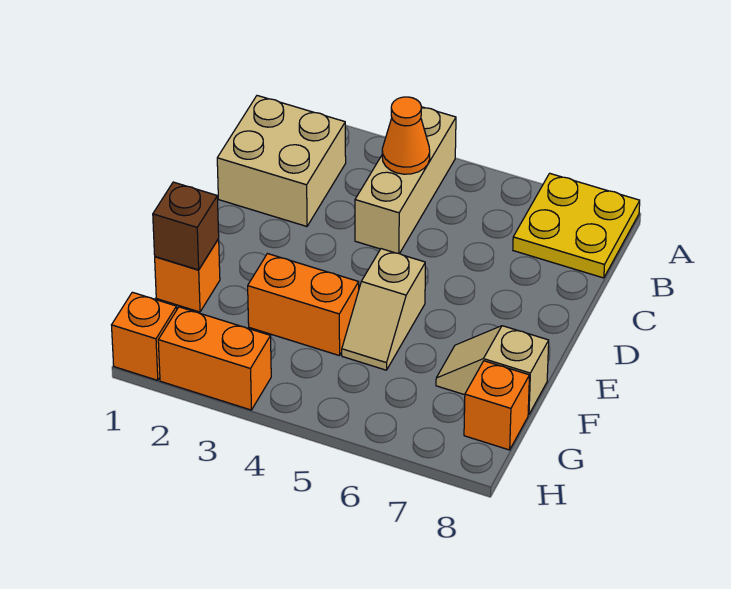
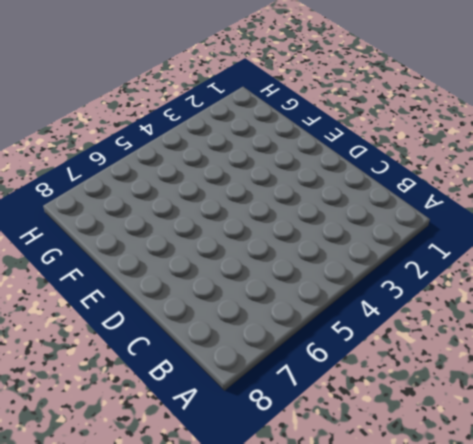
none -> tan 1x3 brick [355,107,456,254]
none -> yellow 2x2 plate [513,173,640,278]
none -> tan 2x2 brick [217,96,346,226]

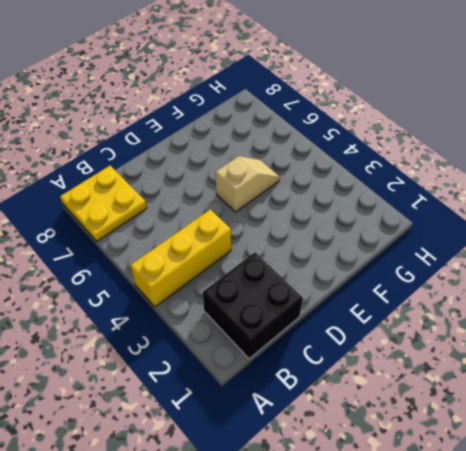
yellow 1x3 brick [130,209,231,307] -> tan 1x3 brick [355,107,456,254]
black 2x2 brick [203,252,303,359] -> tan 2x2 brick [217,96,346,226]
none -> orange 1x1 brick [155,239,220,312]
none -> orange 1x2 brick [248,254,359,356]
none -> tan 1x2 slope [436,326,549,415]

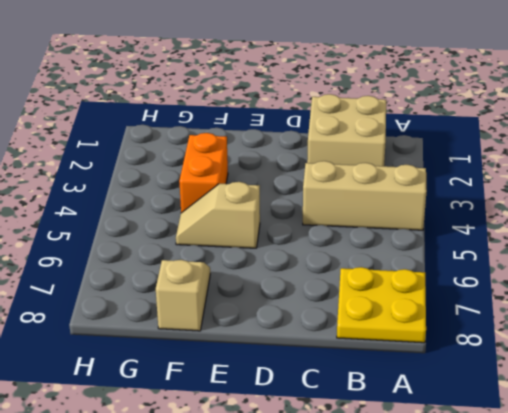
none -> orange 1x1 brick [155,239,220,312]
none -> orange 1x1 brick [464,361,529,450]
none -> orange 1x1 brick [112,292,177,380]

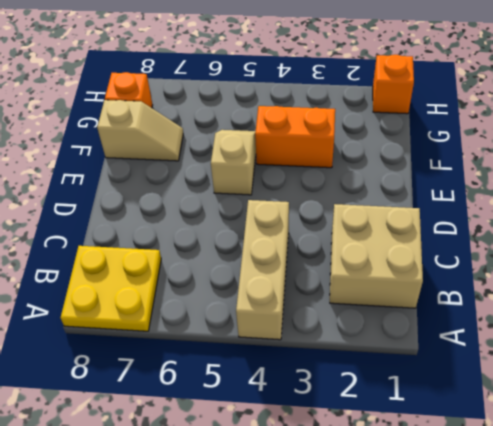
none -> orange 1x1 brick [155,239,220,312]
none -> orange 1x2 brick [158,307,271,410]
none -> orange 1x1 cone [382,97,430,174]

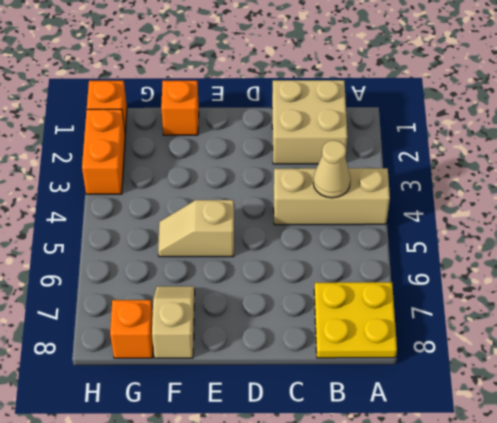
tan 1x1 cone [313,140,351,198] -> orange 1x1 cone [382,97,430,174]
none -> orange 1x2 brick [248,254,359,356]
none -> brown 1x1 brick [153,182,219,270]

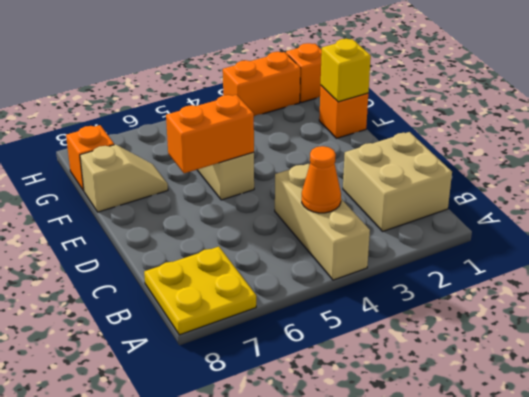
orange 1x2 brick [166,95,254,173] -> orange 1x2 brick moved to [248,254,359,356]
yellow 1x1 brick [321,39,371,102] -> brown 1x1 brick [153,182,219,270]

